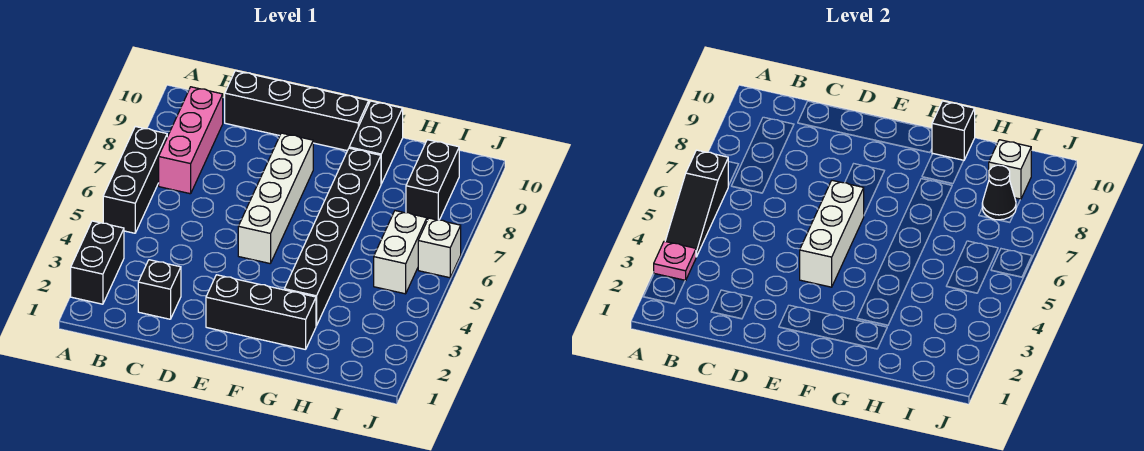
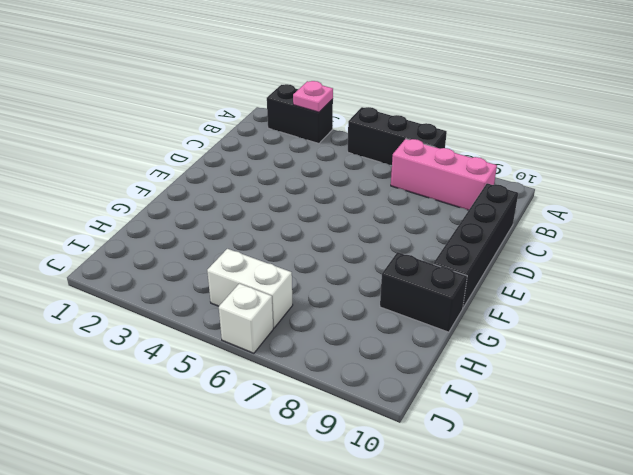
none -> black 1x1 brick [138,260,181,319]
none -> black 1x3 brick [206,275,316,350]
none -> white 1x4 brick [238,133,313,263]

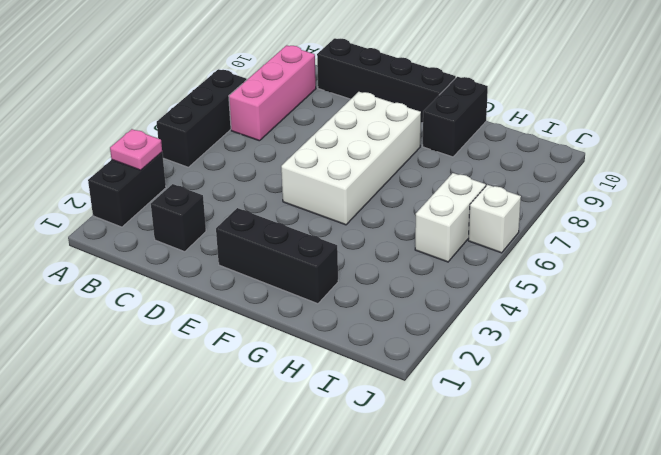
white 2x4 brick [281,92,421,225] -> white 1x4 brick [238,133,313,263]
none -> black 1x6 brick [284,148,381,326]
none -> black 1x2 brick [406,140,459,220]
none -> black 1x3 slope [665,150,729,257]

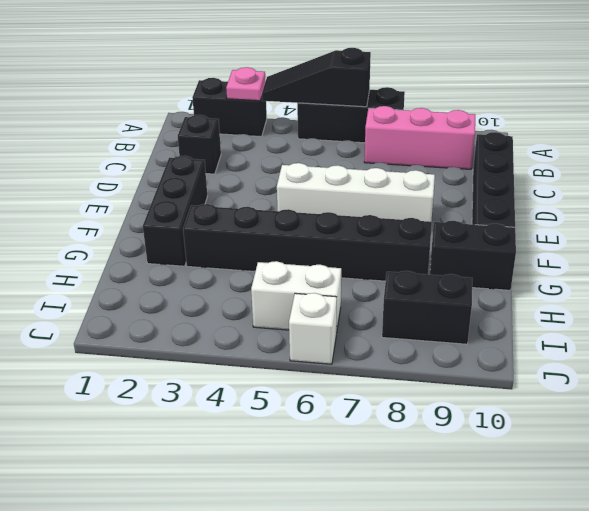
none -> white 1x3 brick [800,180,864,287]
none -> black 1x1 brick [932,101,975,161]
none -> black 1x1 cone [982,165,1016,220]

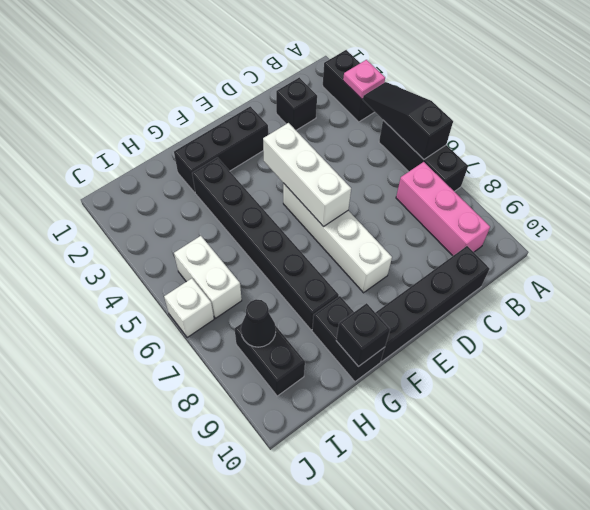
none -> white 1x1 brick [989,140,1031,199]

